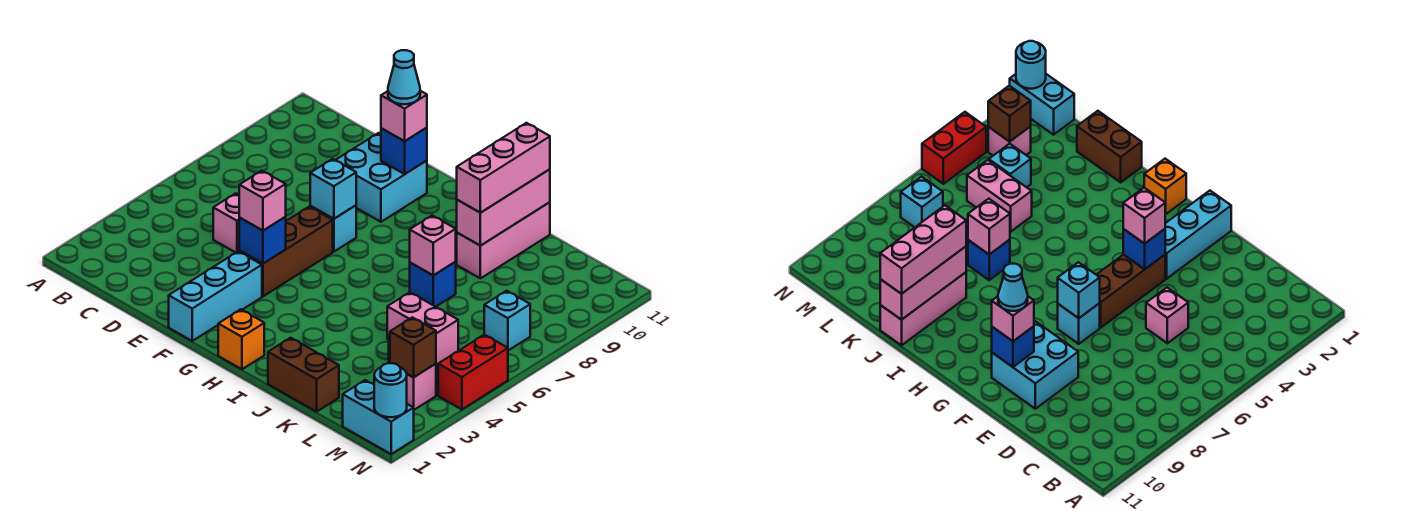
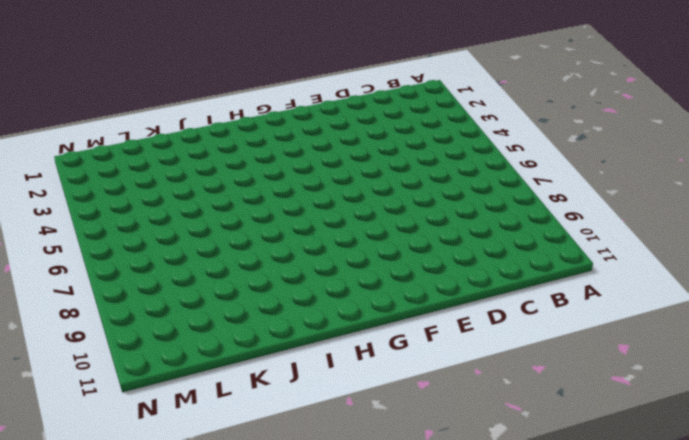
none -> pink 1x1 brick [213,193,240,253]
none -> cyan 2x2 brick [336,133,427,222]
none -> cyan 1x3 brick [169,251,262,341]

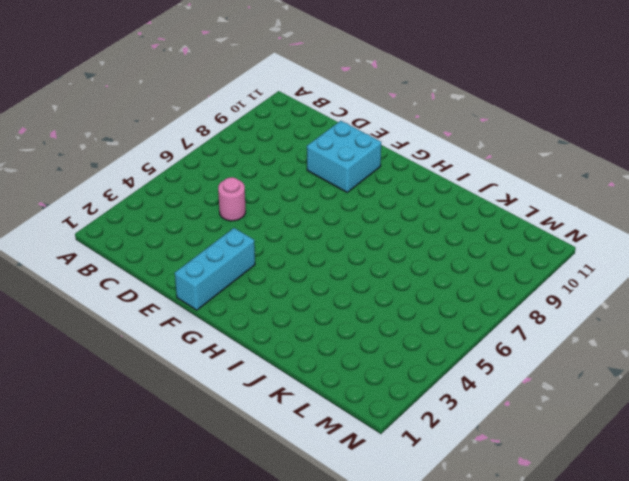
pink 1x1 round brick [218,177,246,221] -> pink 1x1 brick [213,193,240,253]
none -> brown 1x3 brick [239,207,333,296]
none -> cyan 1x1 brick [310,205,356,252]
none -> orange 1x1 brick [218,309,264,369]

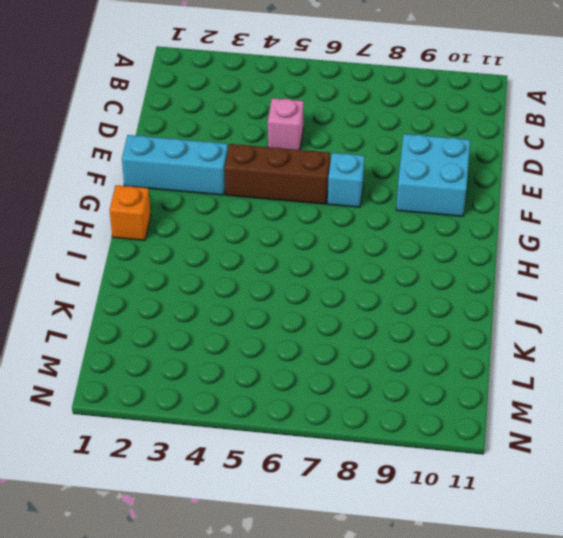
none -> brown 1x2 brick [268,338,339,412]
none -> blue 1x1 brick [410,262,456,307]
none -> pink 1x3 brick [457,202,550,278]

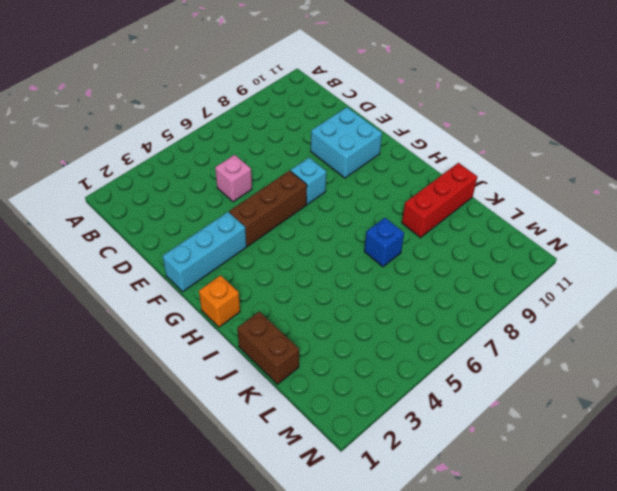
red 1x3 brick [402,163,477,238] -> pink 1x3 brick [457,202,550,278]
none -> pink 1x2 brick [387,292,458,366]
none -> cyan 1x1 brick [989,144,1031,187]
none -> cyan 1x2 brick [343,380,414,454]

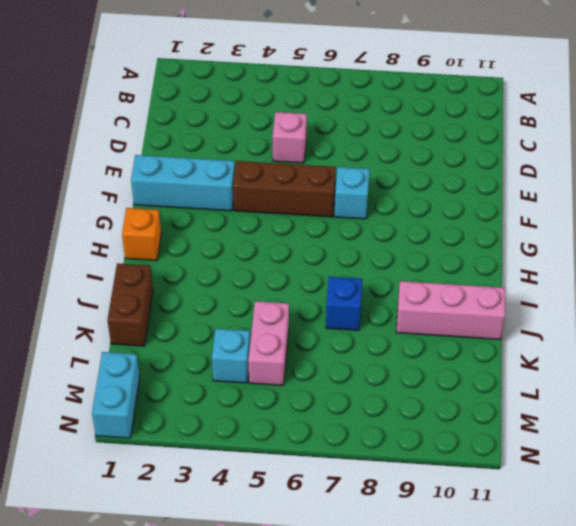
none -> cyan 2x2 brick [336,133,427,222]
none -> pink 1x1 brick [407,364,436,410]
none -> cyan 1x1 brick [484,291,530,350]

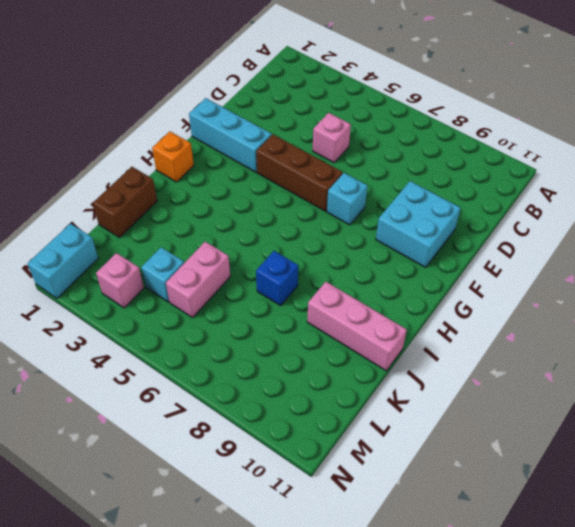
none -> cyan 1x1 brick [484,291,530,350]
none -> red 1x2 brick [438,335,508,409]
none -> blue 1x1 brick [239,217,286,263]

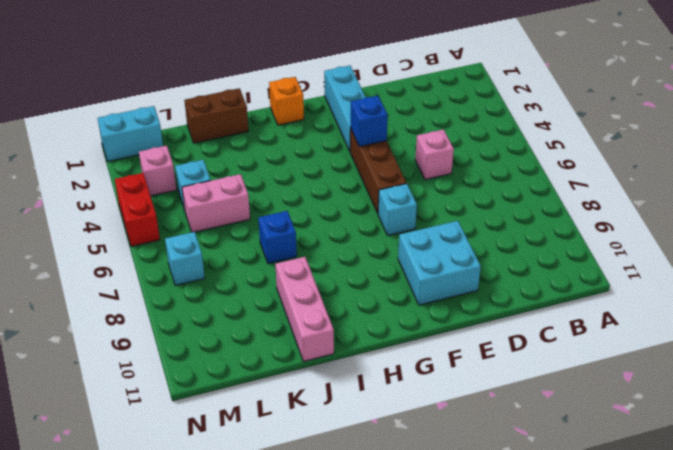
none -> cyan 1x1 brick [310,159,356,219]
none -> blue 1x1 brick [381,128,427,174]
none -> pink 1x1 brick [410,215,456,275]

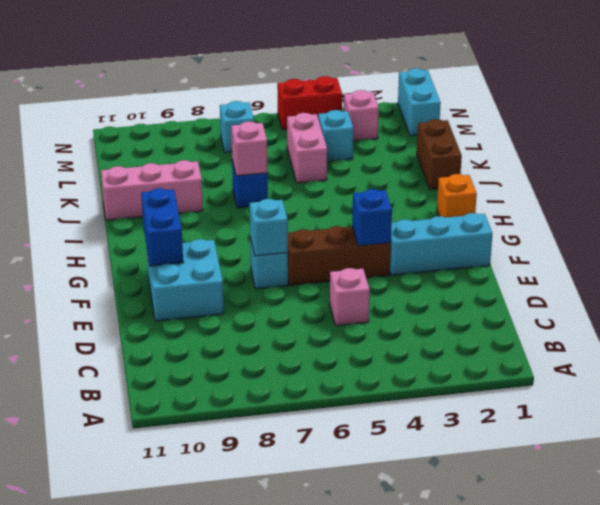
blue 1x2 brick [141,188,183,266] -> blue 1x1 brick [381,128,427,174]
none -> pink 1x3 brick [457,169,550,246]
none -> brown 1x1 brick [390,317,436,378]
none -> cyan 1x1 round brick [374,363,407,417]

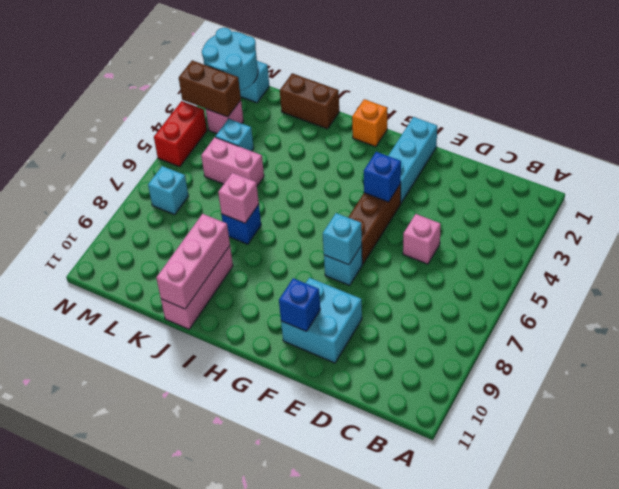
cyan 2x2 round brick [202,28,258,91] -> cyan 1x1 round brick [374,363,407,417]
brown 1x2 brick [179,60,241,117] -> brown 1x1 brick [390,317,436,378]
none -> pink 1x1 brick [239,171,286,231]
none -> pink 1x1 brick [381,91,427,141]
none -> pink 1x3 brick [457,123,550,213]

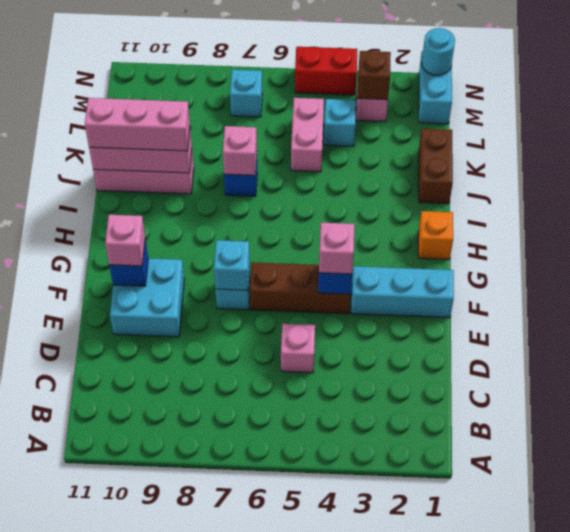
none -> cyan 1x1 cone [388,50,420,104]

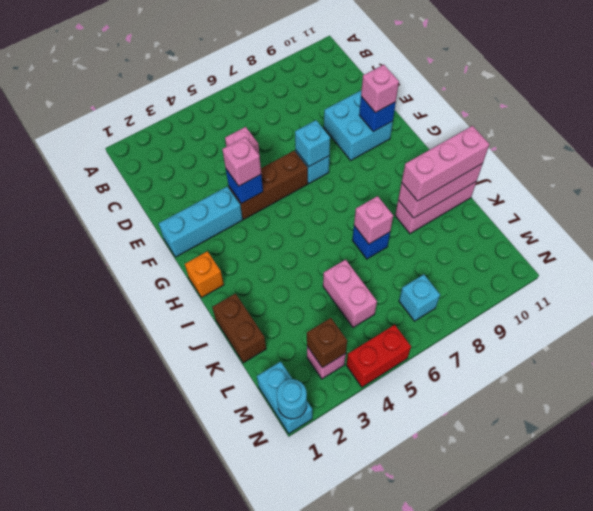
none -> cyan 1x1 brick [989,144,1031,187]
none -> cyan 1x1 cone [388,50,420,104]

